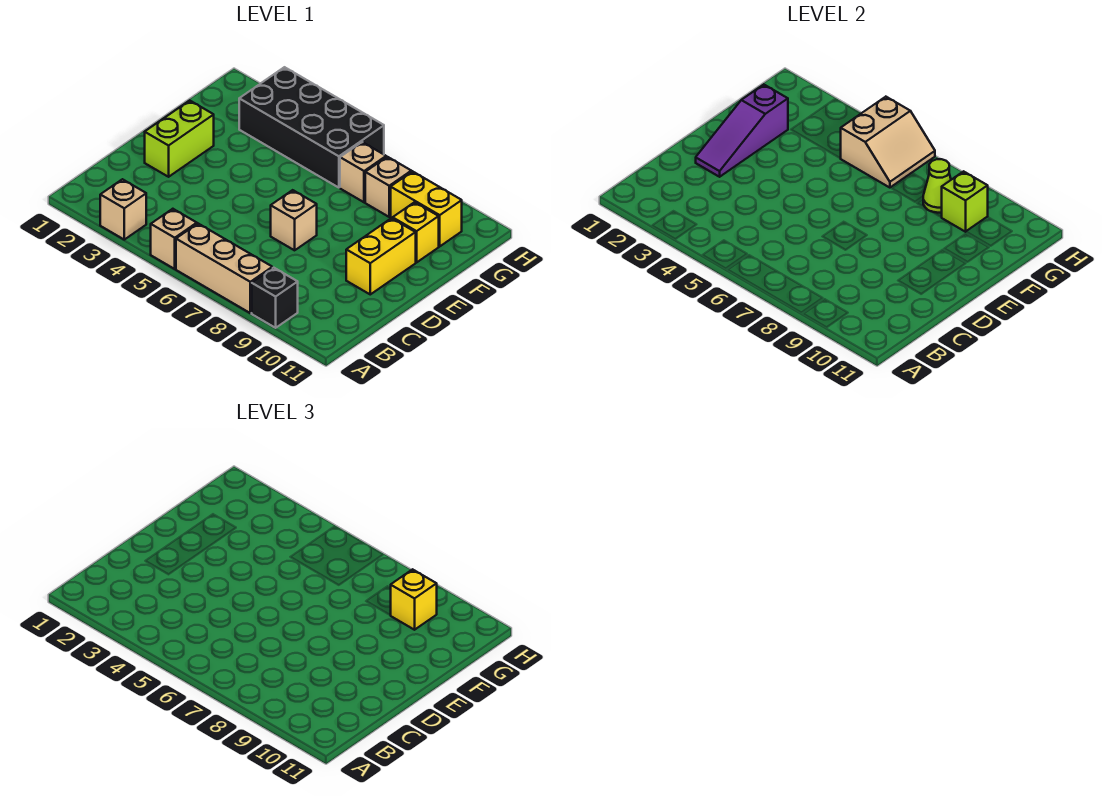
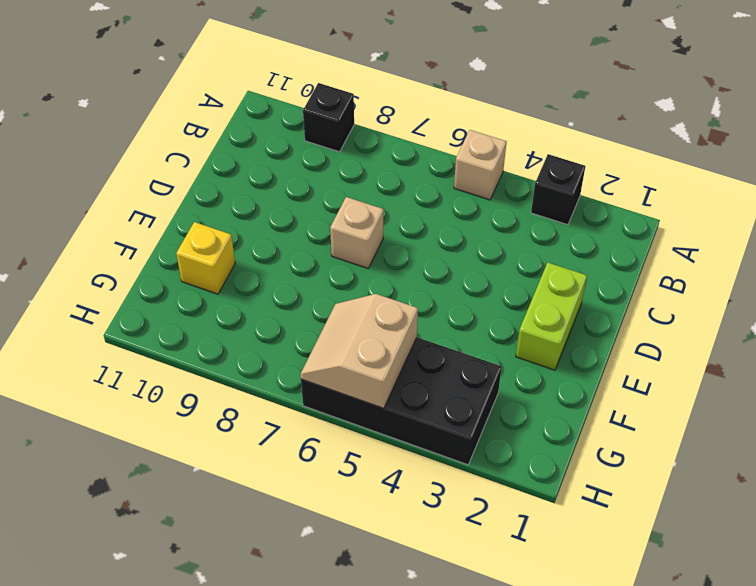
black 1x1 brick [531,154,585,225] -> tan 1x1 brick [100,179,146,240]
none -> tan 1x3 brick [176,224,272,313]
none -> yellow 1x2 brick [346,218,416,294]
none -> tan 1x1 brick [340,142,386,202]

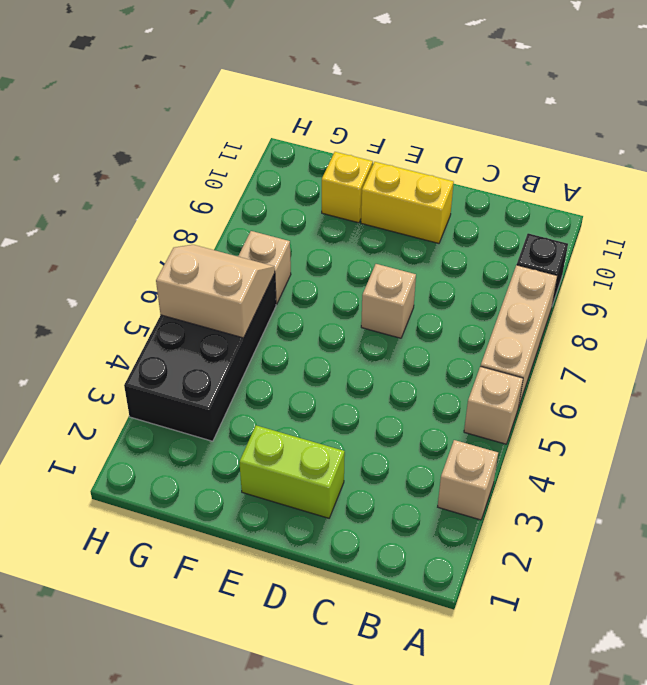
none -> tan 1x1 brick [365,157,411,217]
none -> yellow 1x2 brick [391,171,462,246]
none -> purple 1x3 slope [696,85,788,177]

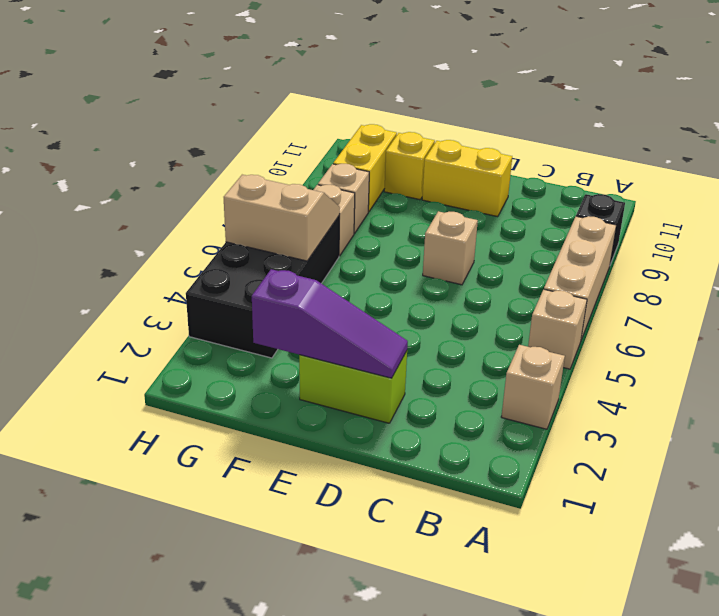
none -> lime 1x1 cone [923,159,951,213]
none -> lime 1x1 brick [942,171,988,232]
none -> yellow 1x1 brick [391,569,437,630]

